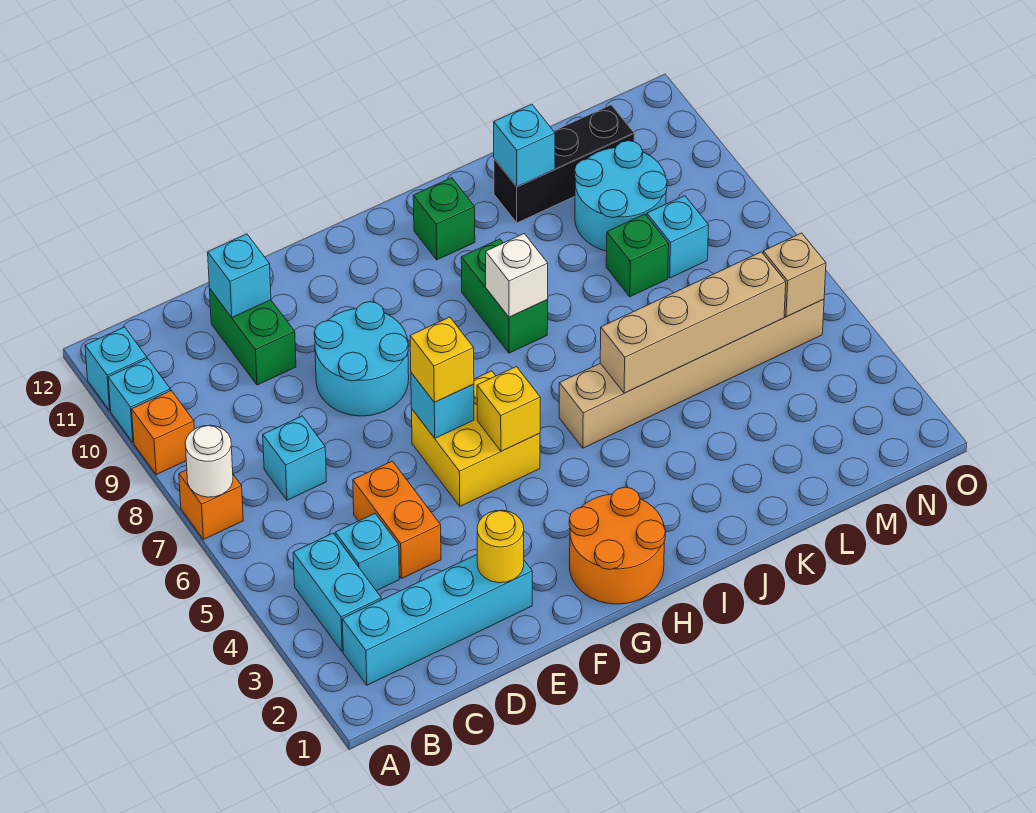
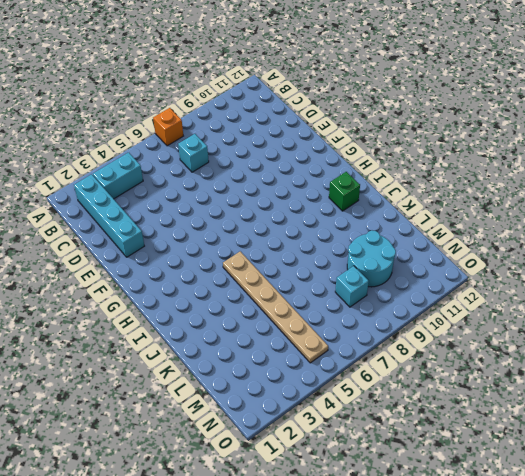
tan 1x6 plate [223,251,328,363] -> tan 1x6 brick [559,299,824,448]
none -> orange 1x1 brick [132,391,194,475]
none -> cyan 1x1 brick [108,359,170,442]
none -> cyan 1x1 brick [85,327,147,410]
none -> cyan 1x1 brick [335,514,399,591]

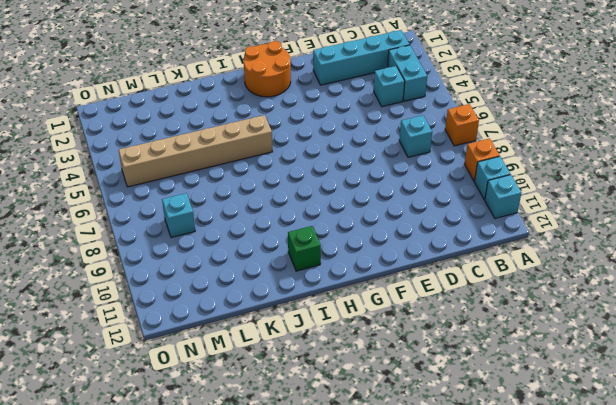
none -> orange 1x2 brick [353,461,441,579]
none -> green 1x2 brick [210,289,296,385]
none -> cyan 2x2 round brick [314,302,409,416]
none -> yellow 2x2 brick [412,371,540,506]

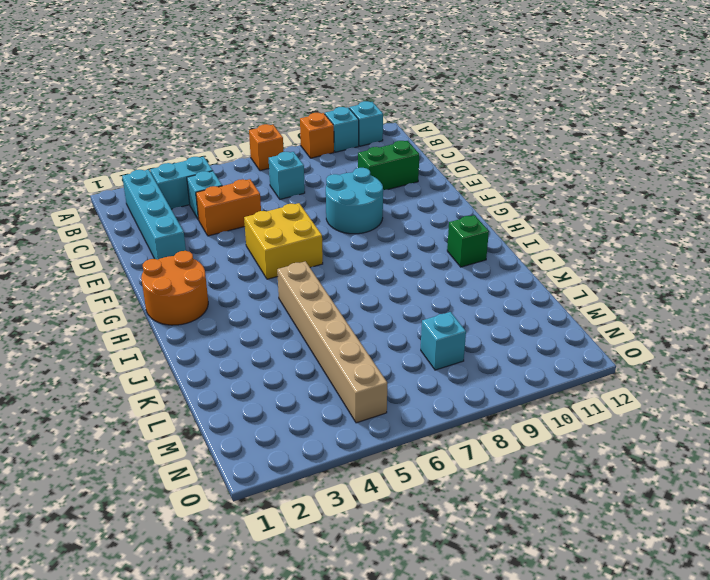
none -> green 1x2 brick [461,239,548,353]
none -> black 1x3 brick [494,105,635,223]
none -> green 1x1 brick [606,214,669,297]
none -> cyan 2x2 round brick [575,141,667,251]

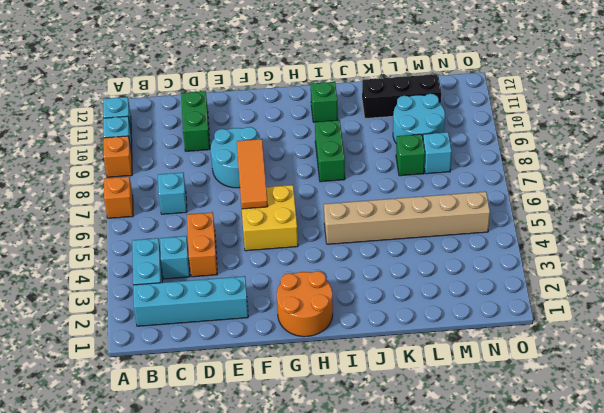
orange 1x3 tile [237,139,268,209] -> cyan 1x1 brick [411,373,474,438]
none -> white 1x1 round brick [185,425,233,497]
none -> cyan 1x1 brick [208,234,271,317]
none -> yellow 1x1 round brick [477,510,524,583]
none -> yellow 1x1 brick [477,367,540,451]

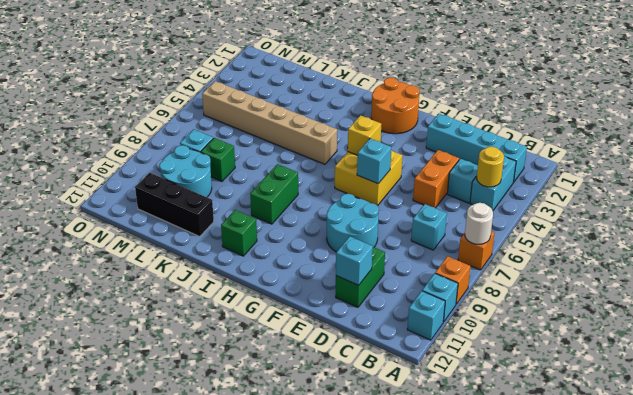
yellow 1x1 round brick [477,147,504,187] -> yellow 1x1 round brick moved to [477,510,524,583]
none -> white 1x1 brick [486,234,548,317]
none -> tan 1x4 brick [600,252,786,393]
none -> cyan 1x1 brick [494,104,555,187]
none -> tan 1x1 brick [763,233,826,317]

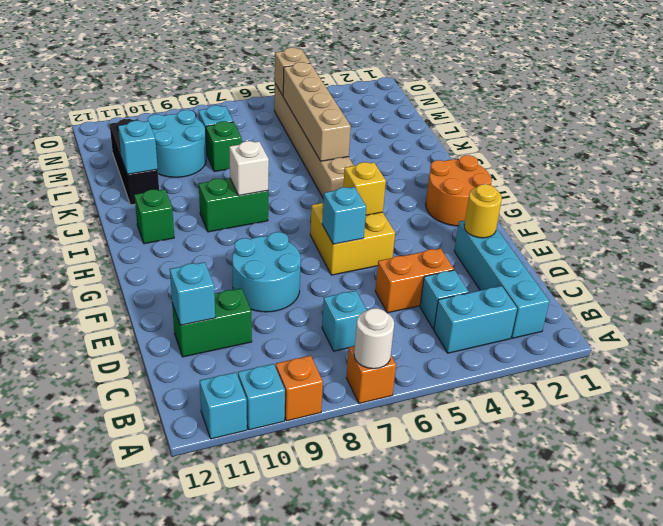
none -> yellow 1x1 brick [410,317,474,402]

